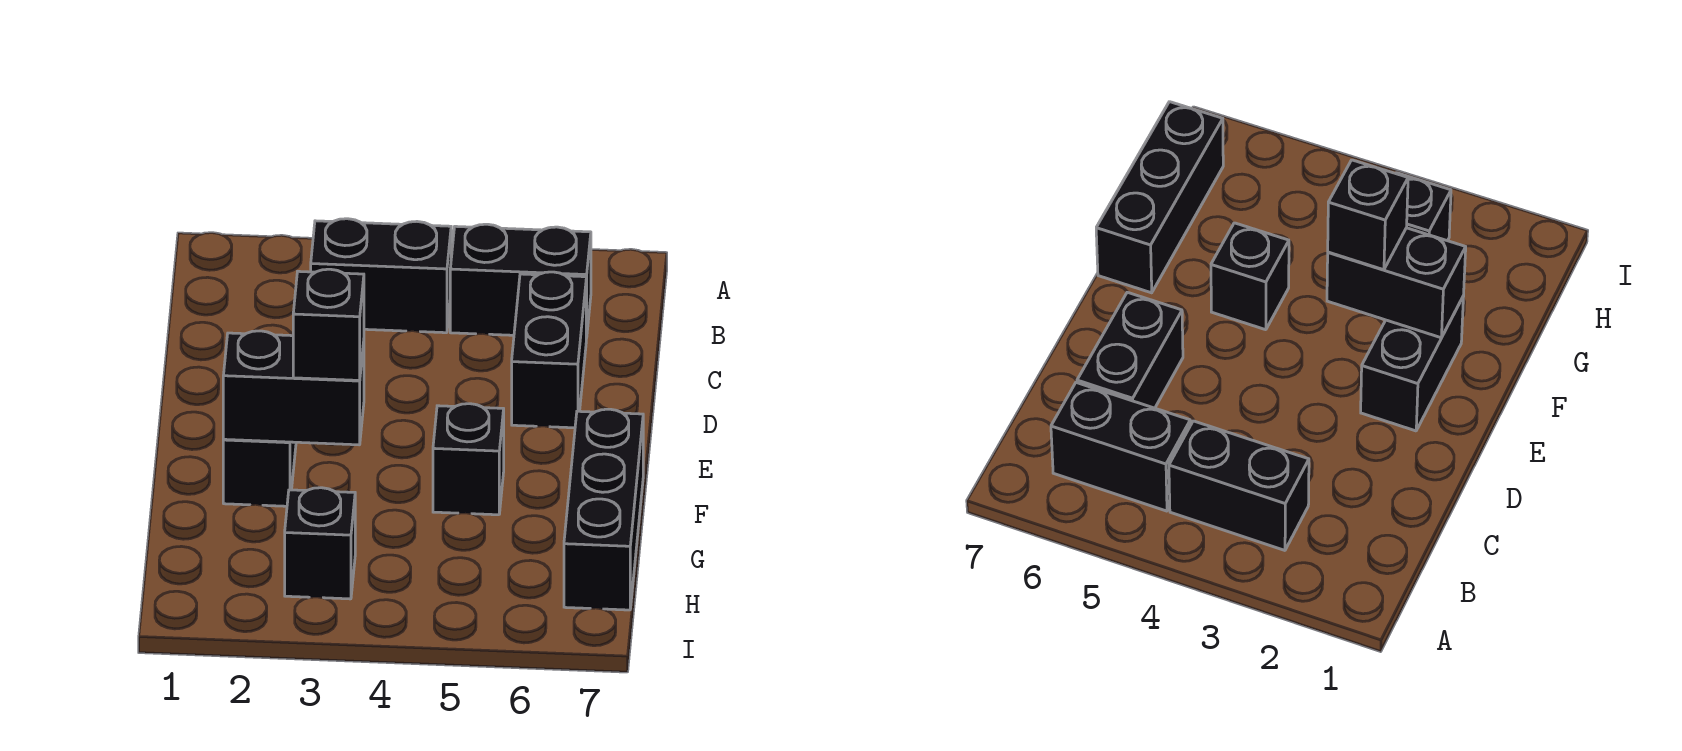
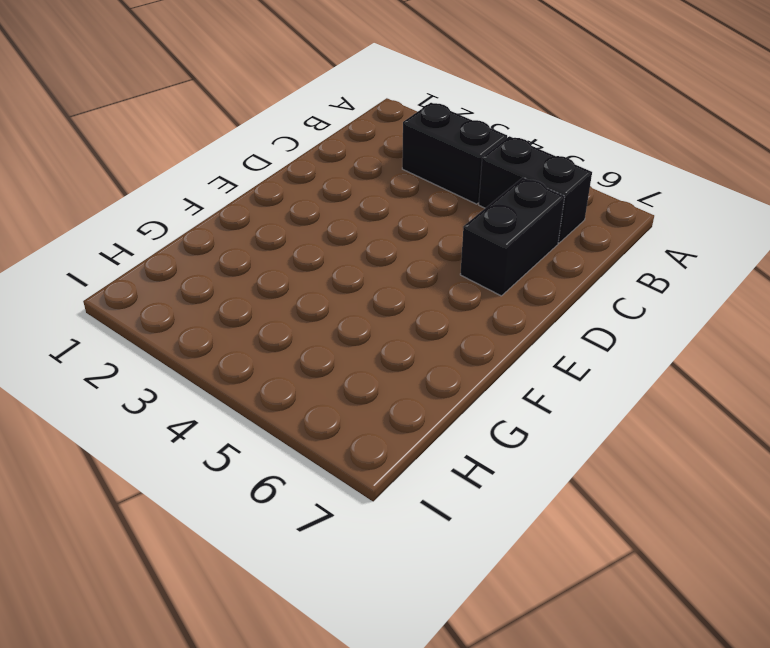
none -> black 1x2 brick [223,439,296,506]
none -> black 1x1 brick [433,404,504,515]

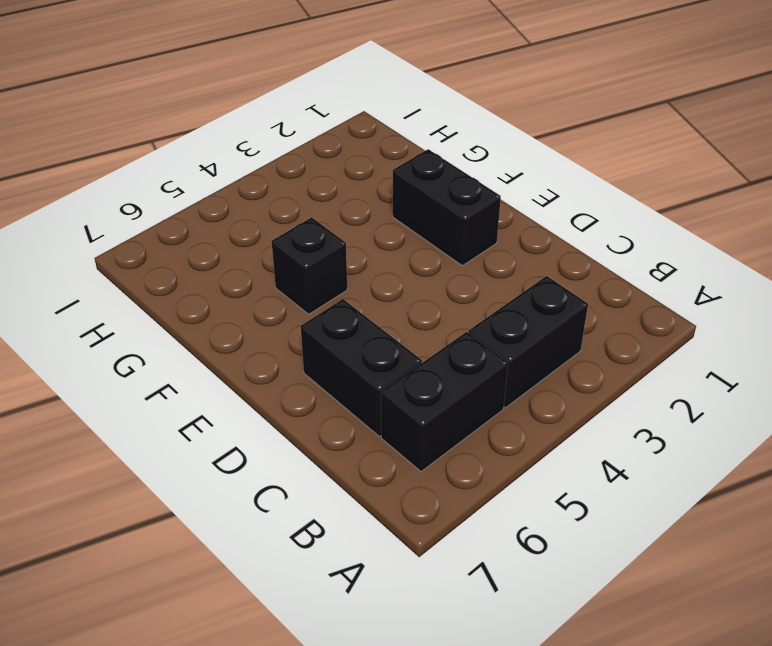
none -> black 1x3 brick [564,409,643,610]
none -> black 1x1 brick [285,488,355,599]

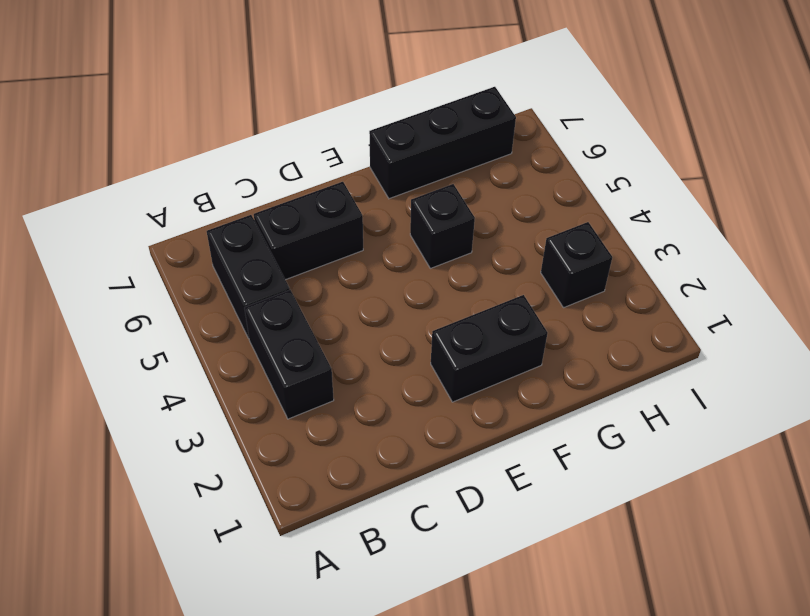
none -> black 1x2 brick [223,331,364,445]
none -> black 1x1 brick [293,269,364,380]

